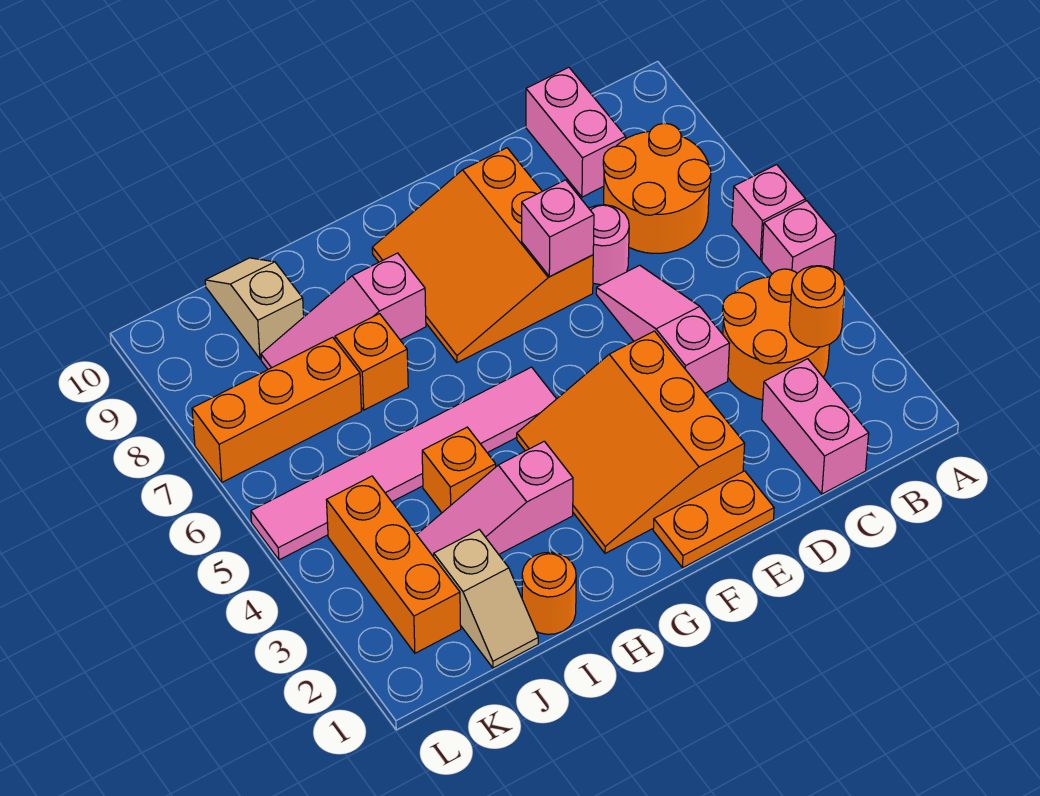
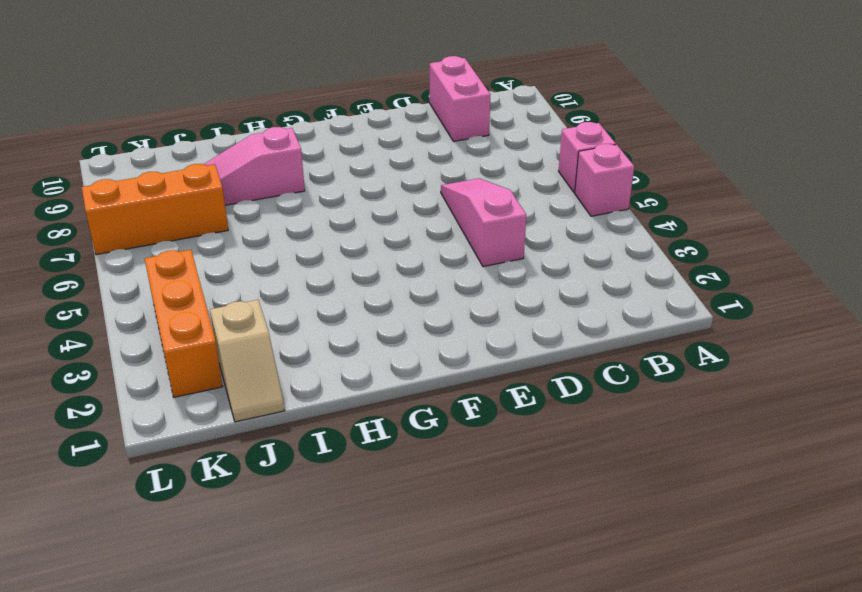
none -> orange 2x2 round brick [723,269,830,400]
none -> orange 2x2 round brick [603,123,711,253]
none -> pink 1x2 brick [762,359,869,494]

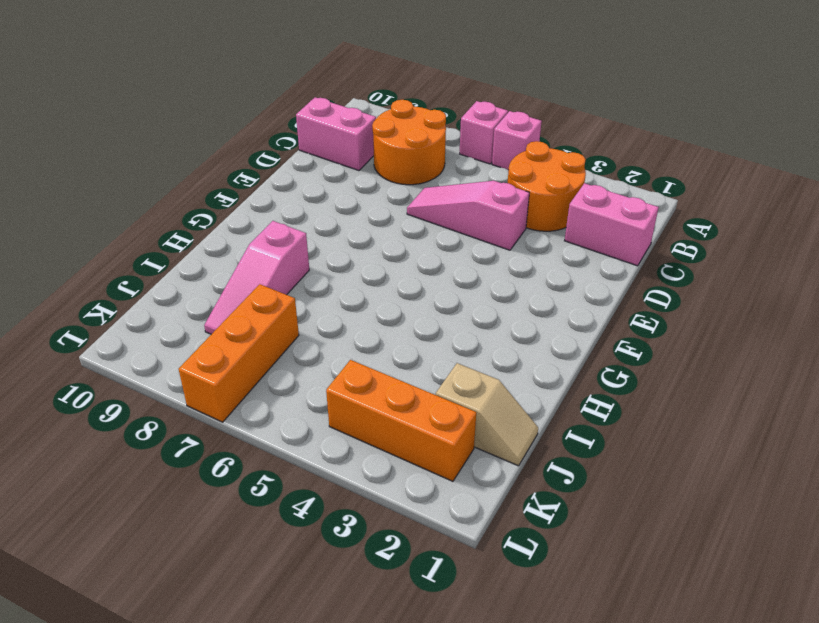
none -> pink 1x1 round brick [589,205,629,285]
none -> orange 1x2 plate [653,471,774,568]
none -> orange 3x3 slope [517,331,745,553]

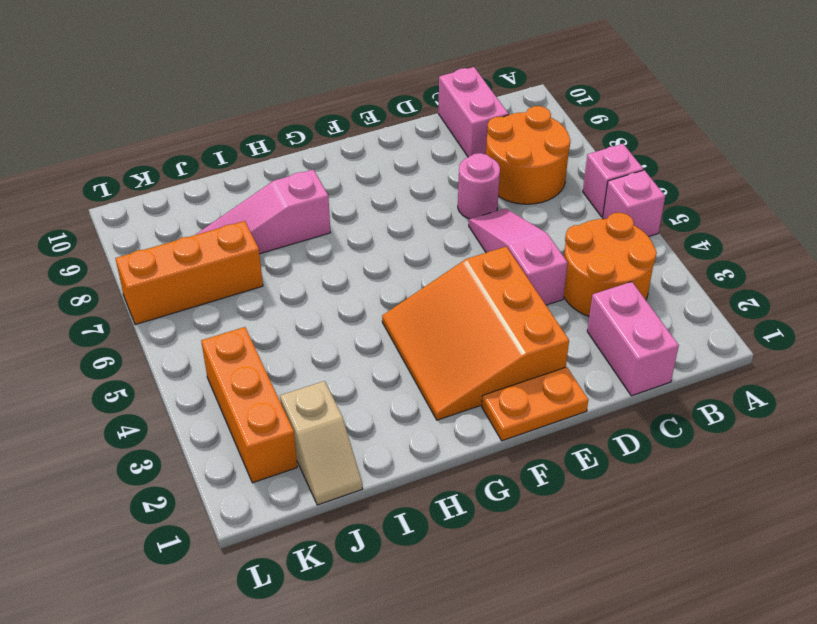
none -> orange 3x3 slope [372,148,593,363]
none -> pink 1x6 tile [251,367,556,560]
none -> pink 1x3 slope [417,441,573,557]

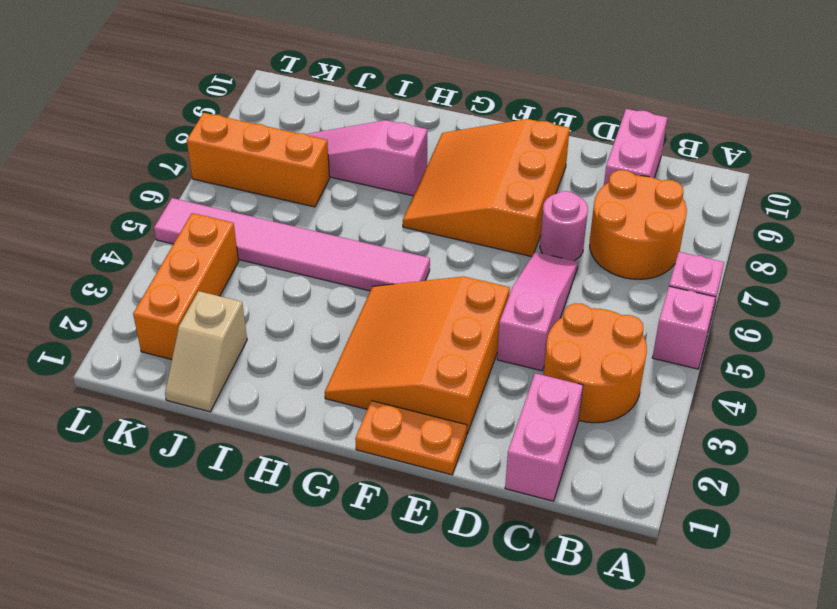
none -> pink 1x3 slope [417,441,573,557]
none -> orange 1x1 round brick [522,552,576,634]
none -> orange 1x1 brick [422,427,496,513]

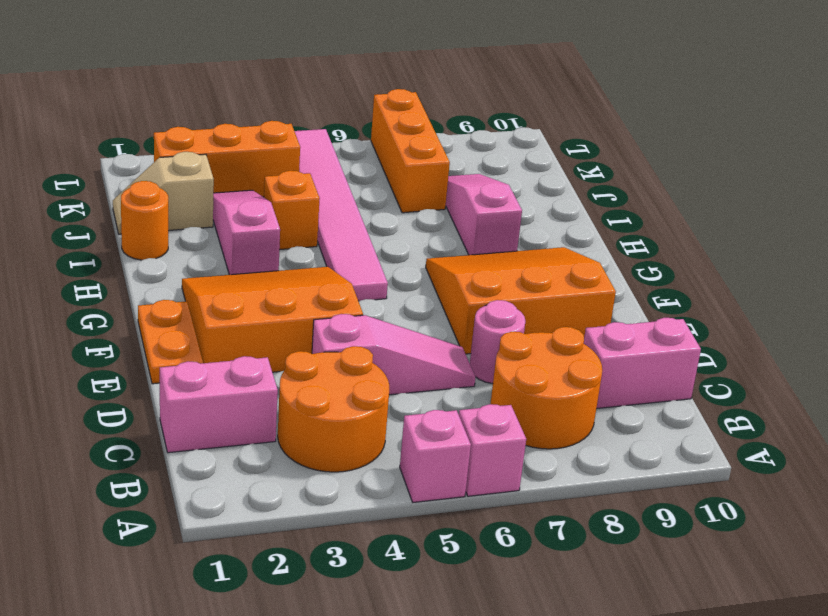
none -> orange 1x1 brick [335,314,408,410]
none -> tan 1x2 slope [205,258,304,359]
none -> orange 1x1 round brick [789,266,845,347]

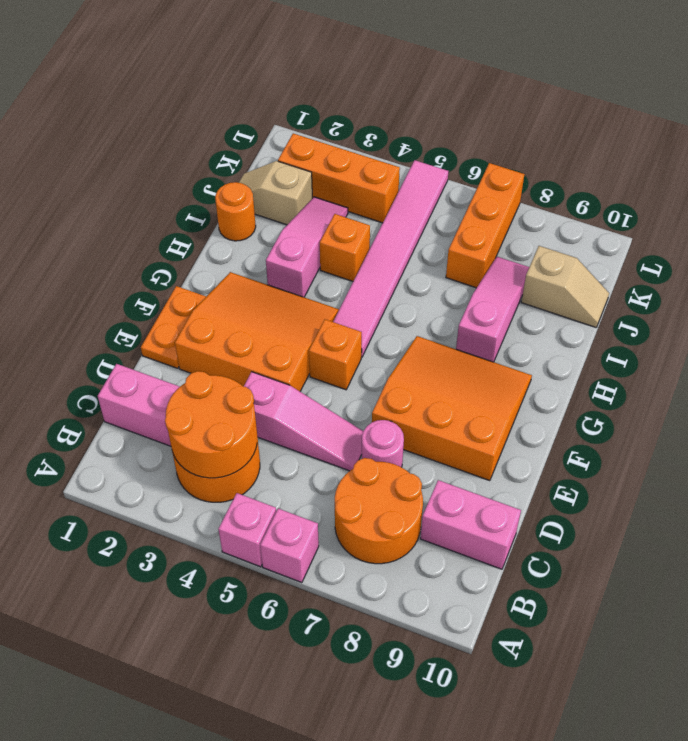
orange 2x2 round brick [165,371,258,478] -> orange 1x1 round brick [789,266,845,347]
orange 1x1 brick [309,319,362,390] -> orange 1x1 brick moved to [335,314,408,410]
none -> pink 1x1 brick [522,180,594,277]

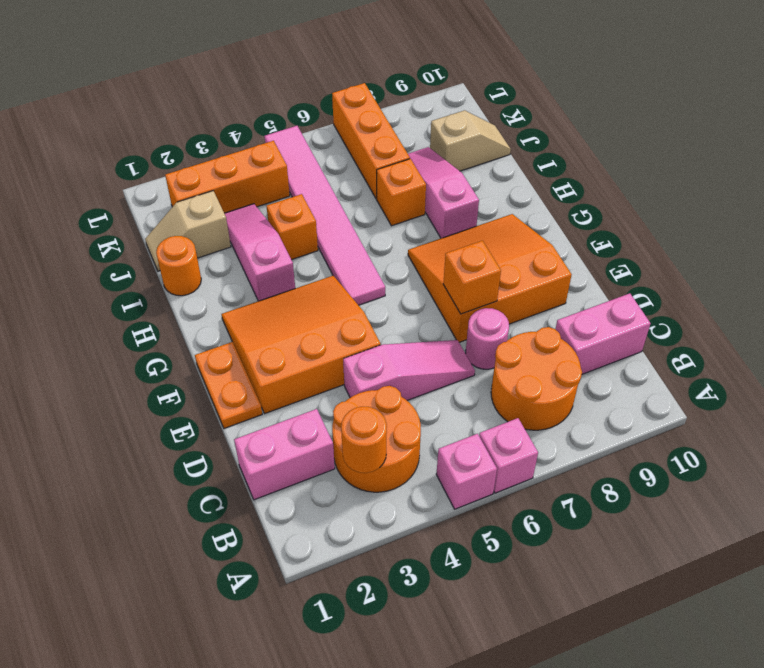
orange 1x1 brick [443,241,501,314] -> pink 1x1 brick [522,180,594,277]

